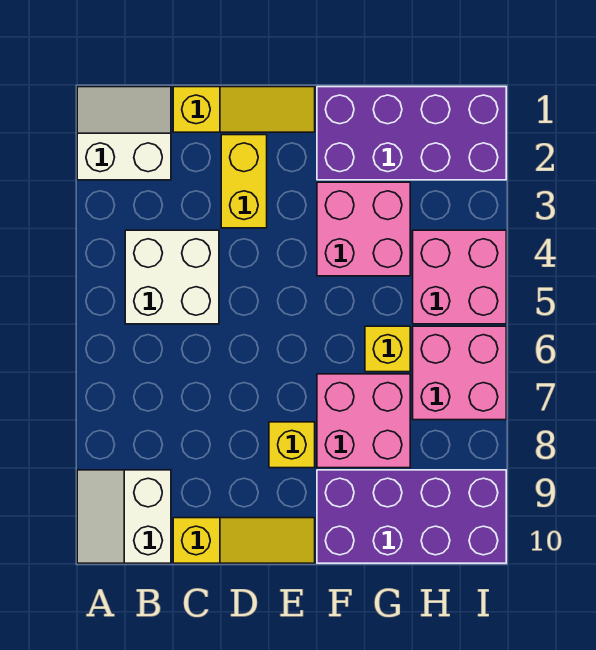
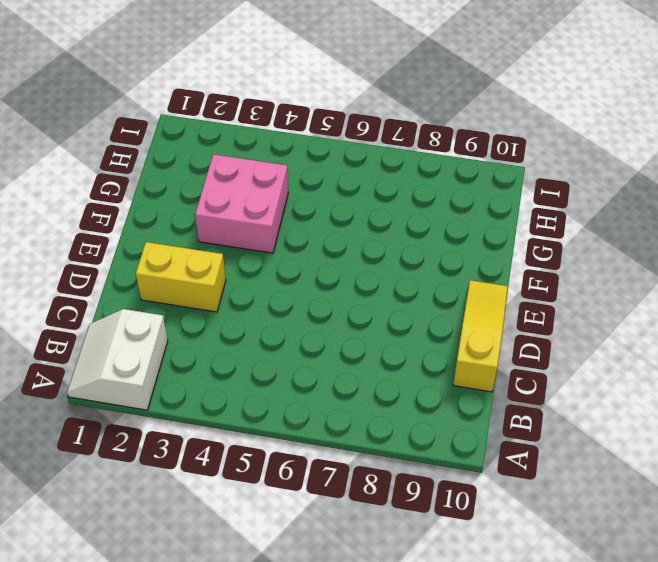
none -> white 2x2 slope [77,470,171,563]
none -> white 2x2 brick [125,230,219,324]
none -> yellow 1x3 slope [173,87,315,132]

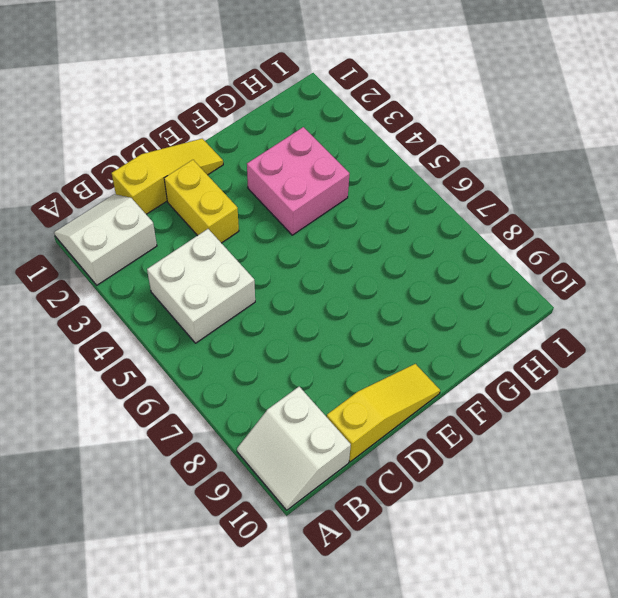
none -> yellow 1x1 brick [269,422,315,468]
none -> purple 2x4 brick [317,87,506,180]
none -> pink 2x2 brick [317,374,410,468]

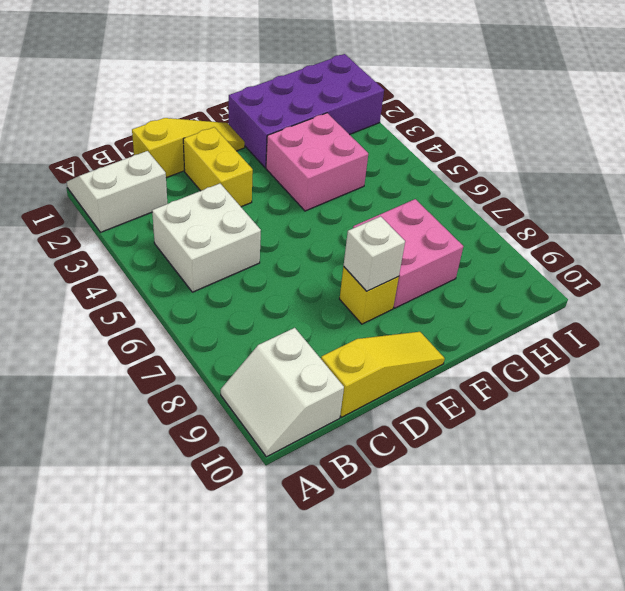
white 1x1 brick [344,216,405,291] -> none
none -> purple 2x4 brick [317,470,506,563]
none -> yellow 1x1 brick [365,326,410,372]
none -> pink 2x2 brick [413,230,506,324]

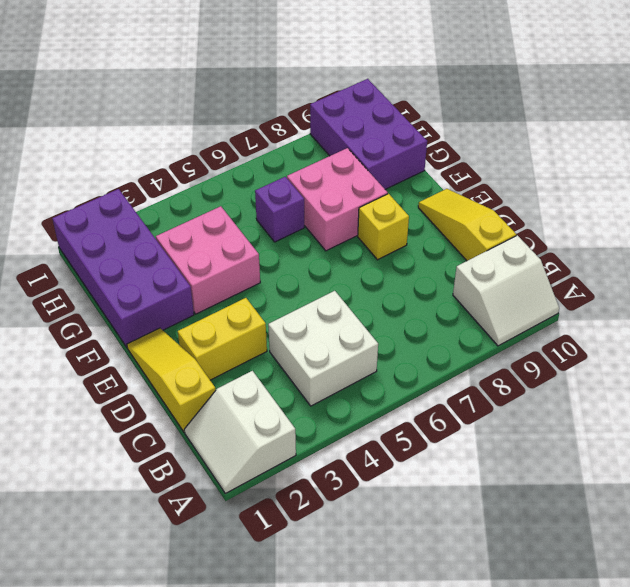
purple 1x1 brick [255,177,304,242] -> yellow 1x1 brick [365,326,410,372]
purple 2x3 brick [310,79,427,189] -> purple 2x4 brick [317,470,506,563]
none -> pink 2x2 brick [413,230,506,324]
none -> pink 2x2 brick [413,326,506,420]

